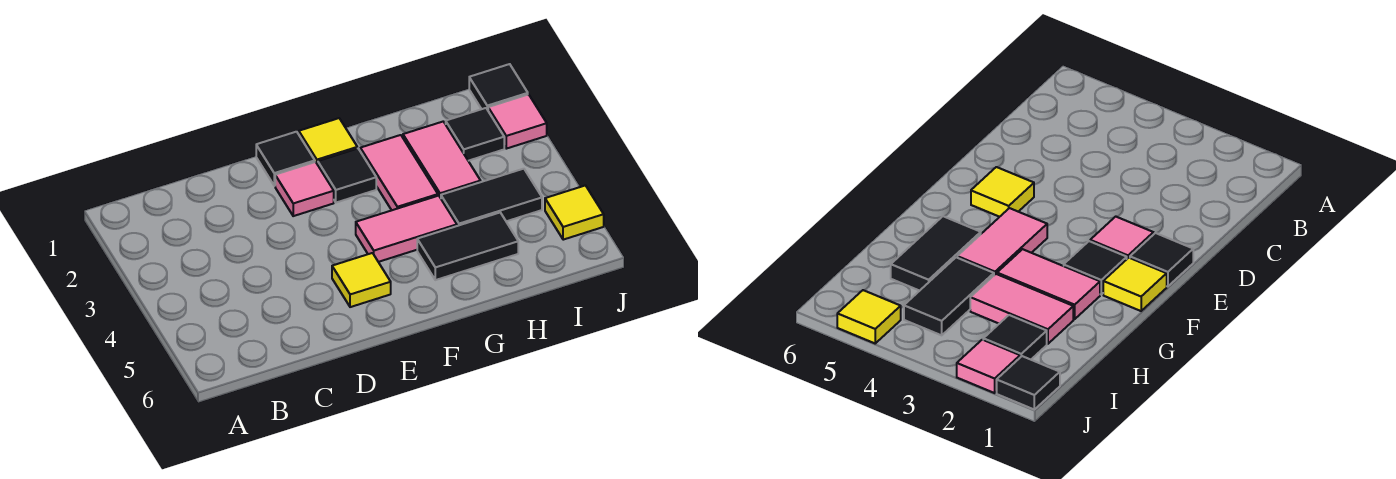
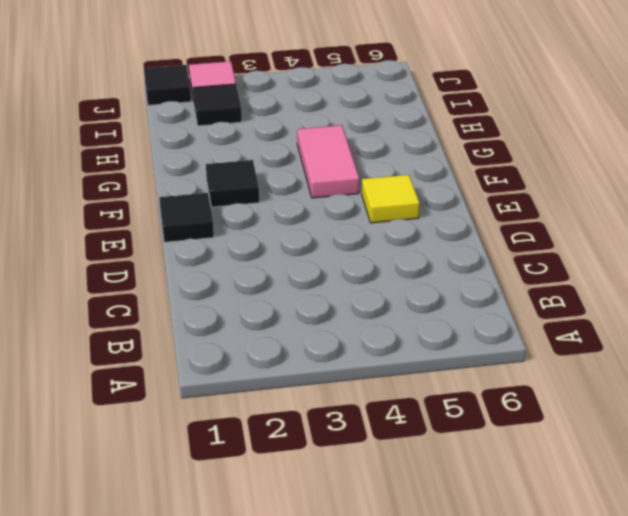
none -> pink 1x1 tile [275,162,334,216]
none -> yellow 1x1 tile [299,118,357,164]
none -> pink 1x2 tile [360,135,438,210]

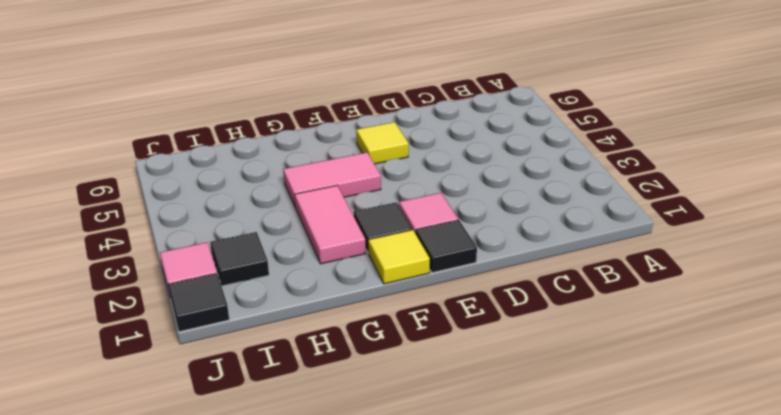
none -> black 1x2 tile [417,213,518,280]
none -> pink 1x2 tile [403,121,481,198]
none -> black 1x2 tile [441,169,542,226]

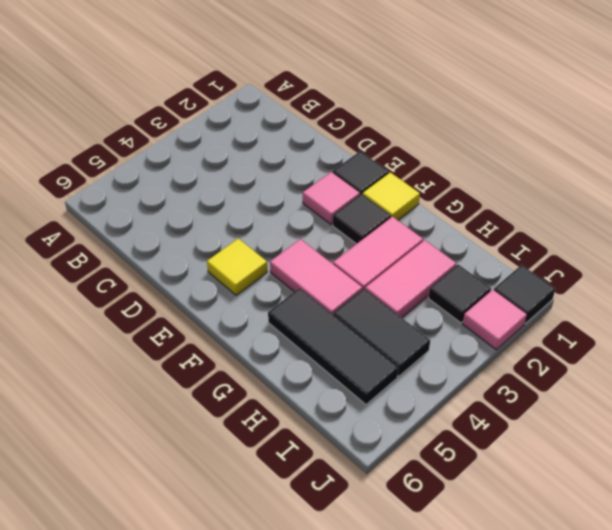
black 1x3 tile [268,288,398,405] -> black 1x2 tile [417,213,518,280]
none -> yellow 1x1 tile [545,185,604,240]

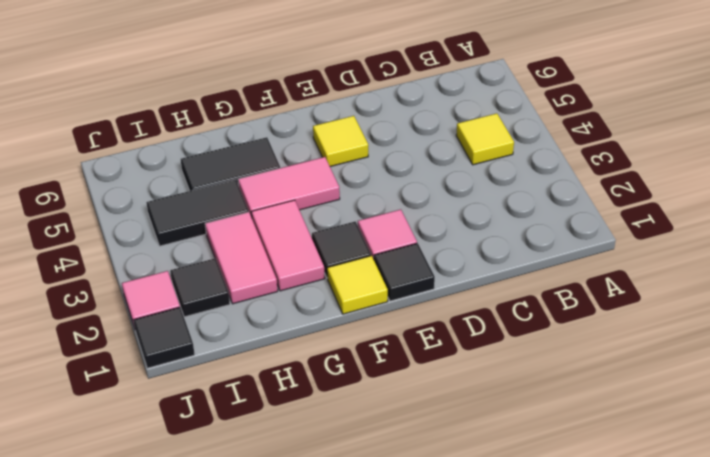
yellow 1x1 tile [456,113,514,165] -> yellow 1x1 tile moved to [545,185,604,240]

